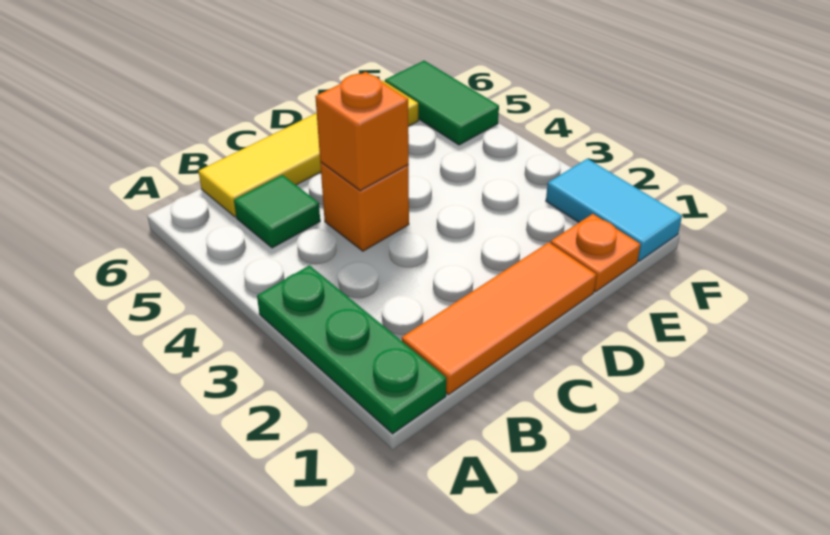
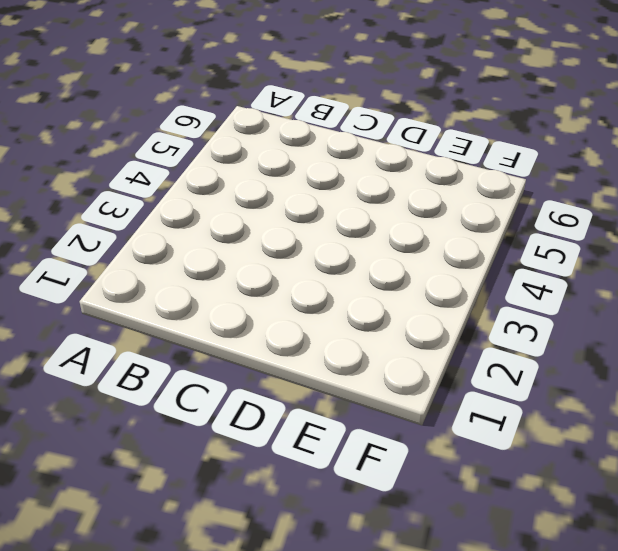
none -> green 1x3 plate [257,265,446,434]
none -> orange 1x3 tile [402,242,596,395]

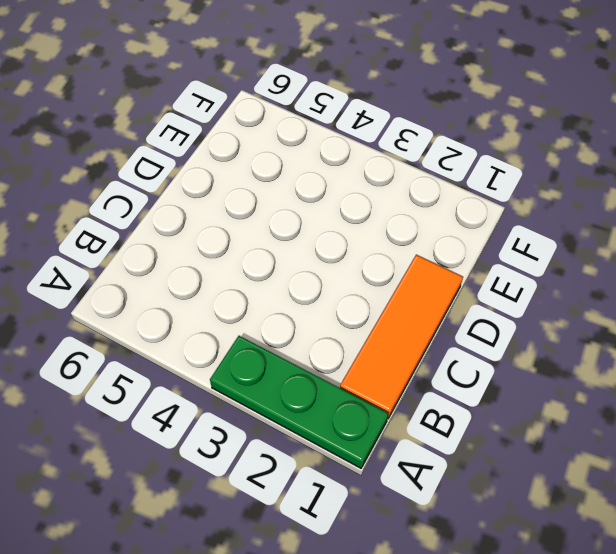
none -> green 1x1 tile [234,175,320,248]
none -> yellow 1x4 tile [198,81,418,217]

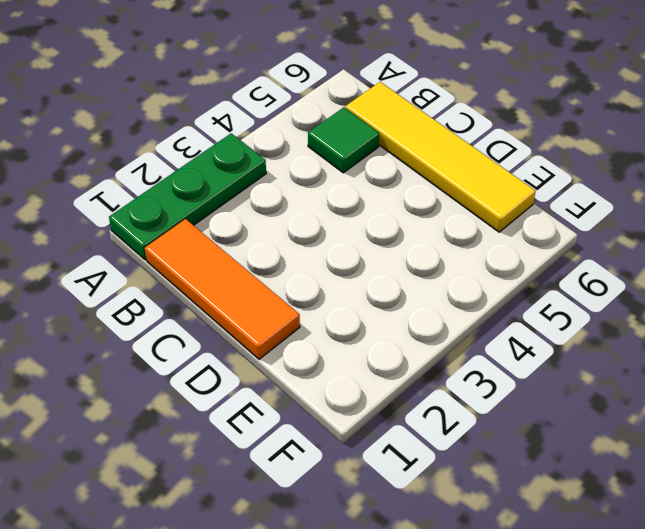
none -> orange 1x1 brick [320,162,409,251]
none -> orange 1x1 plate [551,214,641,292]

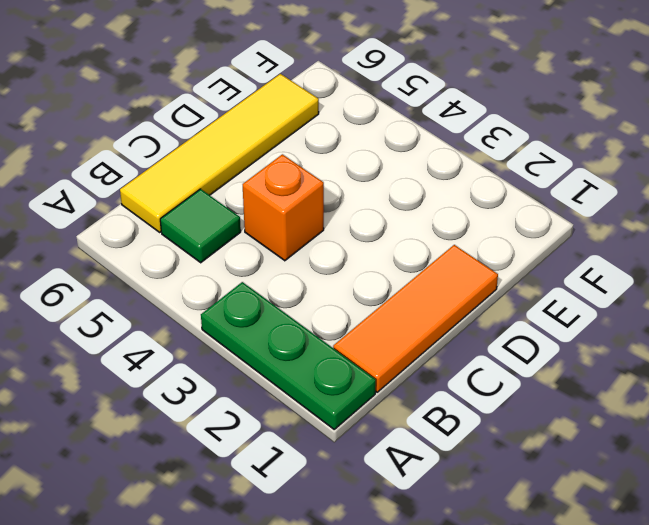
none -> orange 1x1 plate [551,214,641,292]
none -> cyan 1x2 tile [546,159,682,261]

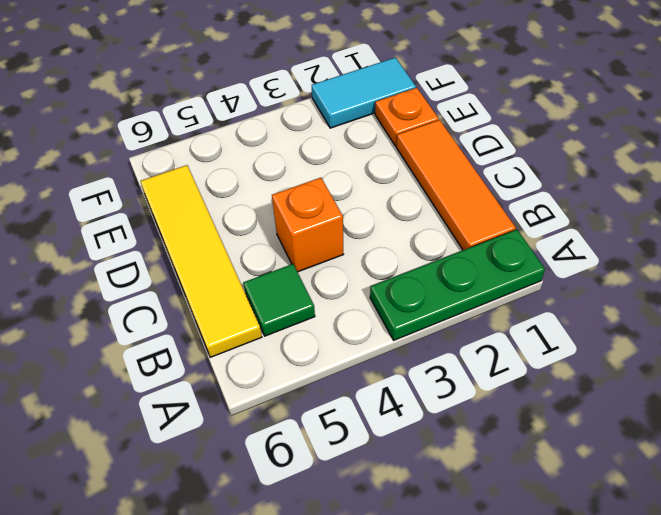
none -> green 1x2 tile [385,61,499,145]
none -> orange 1x1 brick [315,72,409,191]

